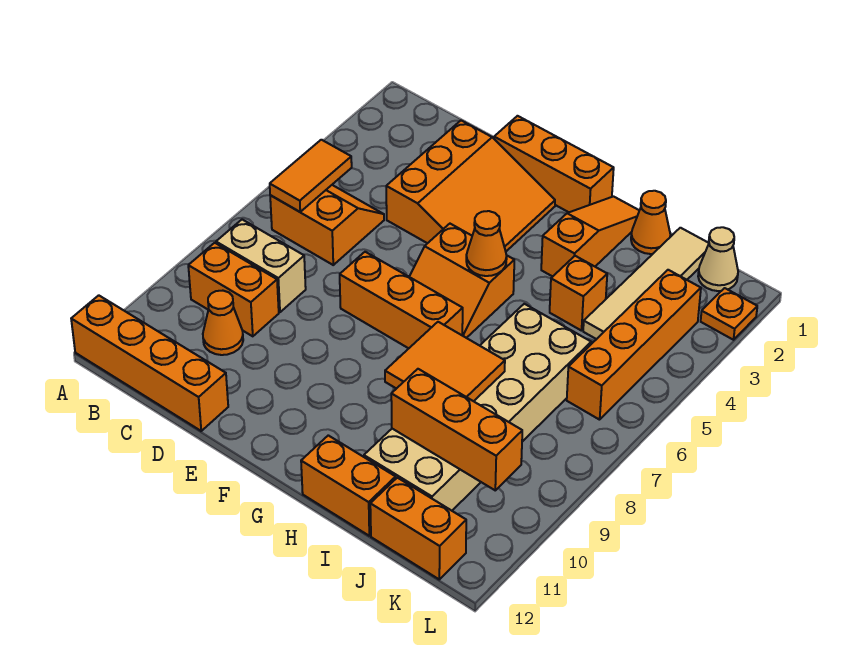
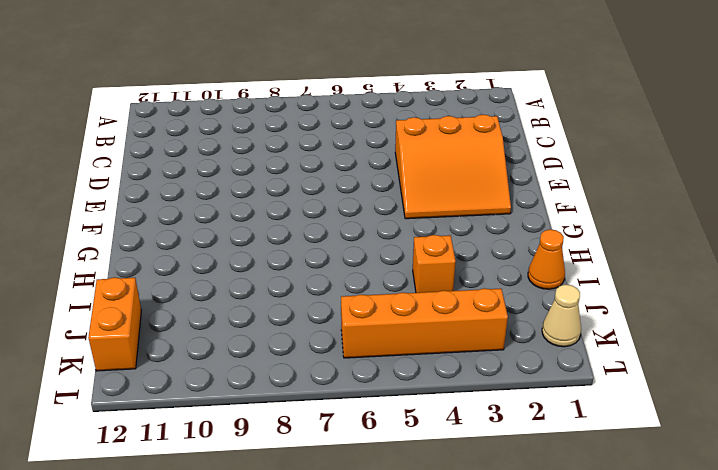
none -> orange 1x4 brick [71,295,228,431]
none -> orange 2x2 slope [270,185,384,265]
none -> tan 1x2 brick [216,220,306,312]

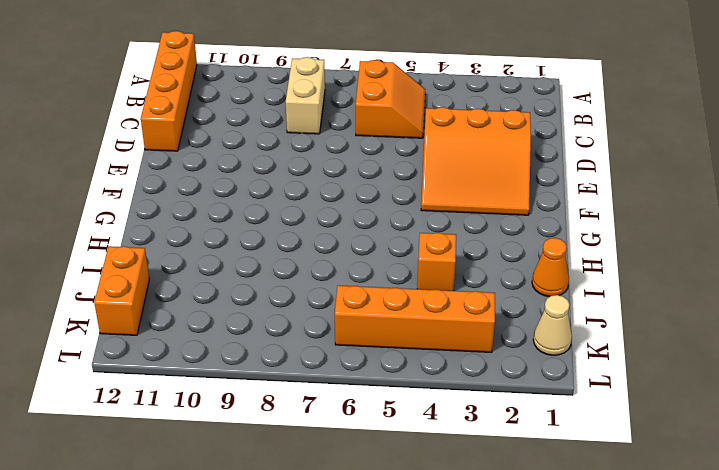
none -> orange 1x2 brick [188,243,279,336]
none -> orange 1x1 cone [203,291,243,355]
none -> orange 1x3 brick [494,116,614,212]

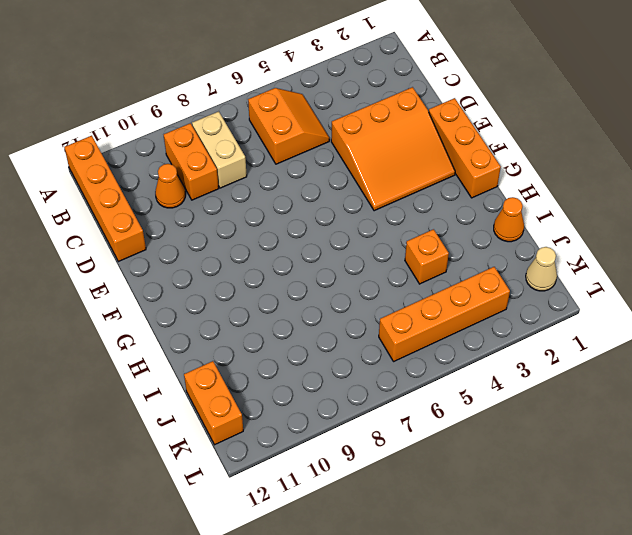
none -> orange 1x3 brick [340,252,463,349]
none -> orange 2x2 slope [409,224,514,338]
none -> orange 1x3 slope [541,196,639,277]

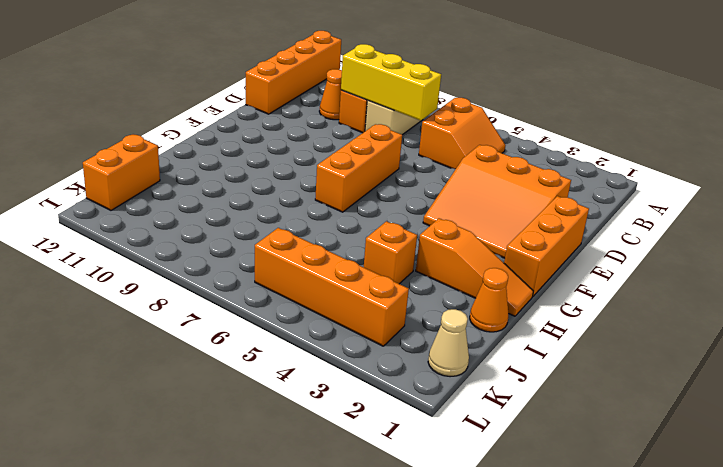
yellow 1x3 brick [341,44,441,121] -> none
none -> orange 2x2 slope [409,224,514,338]
none -> orange 1x2 brick [301,435,396,536]
none -> tan 2x6 brick [364,304,591,511]

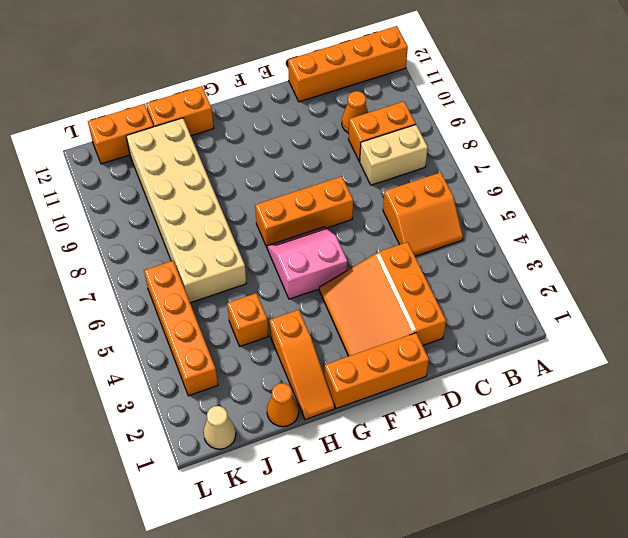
pink 2x2 slope [267,227,348,299] -> orange 2x2 slope [409,224,514,338]
none -> tan 1x4 tile [583,228,709,339]
none -> orange 1x1 plate [701,288,757,340]
none -> orange 1x2 tile [270,140,352,212]

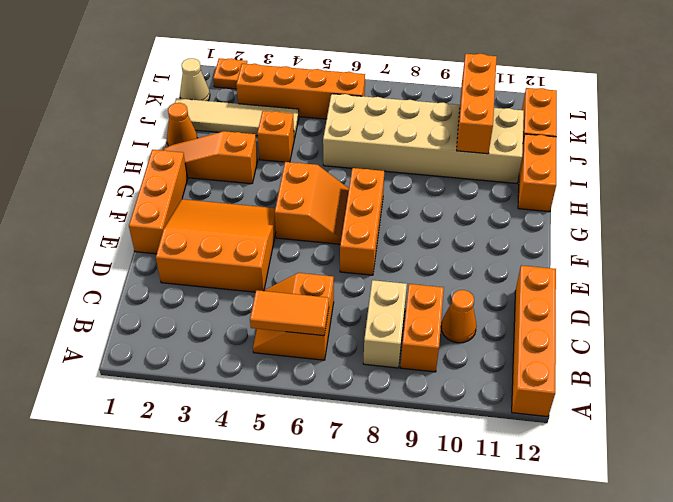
none -> orange 1x1 cone [466,211,507,276]
none -> orange 2x2 tile [385,322,505,401]

